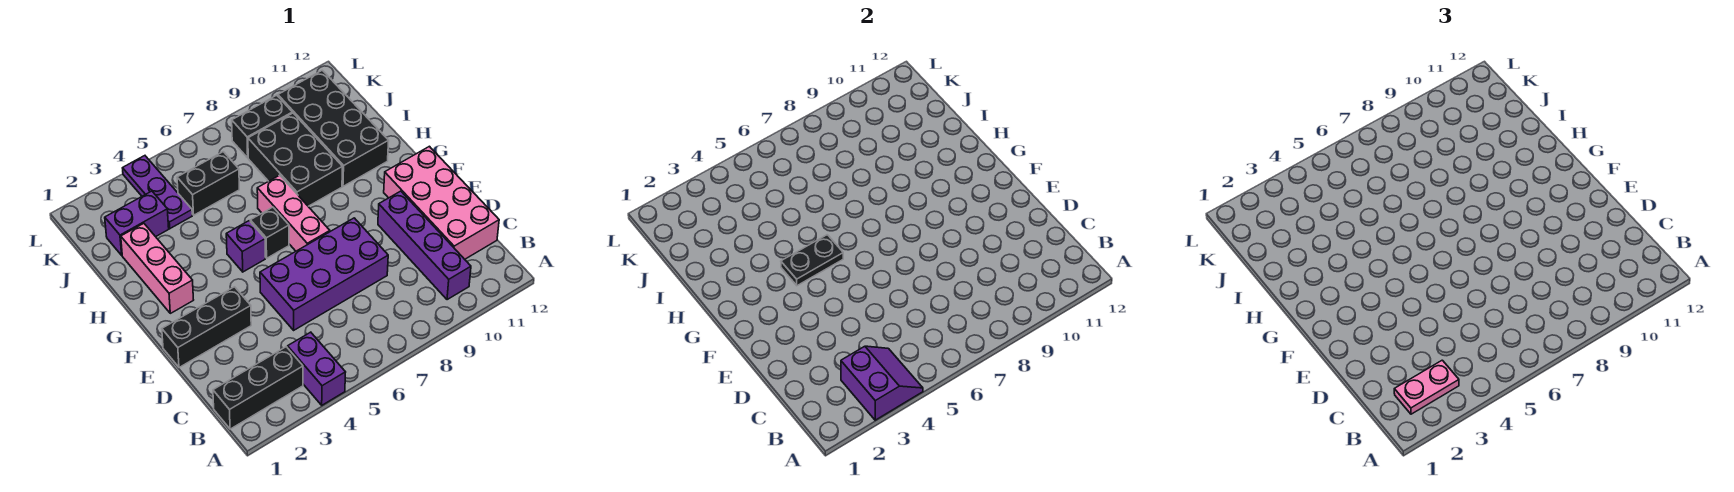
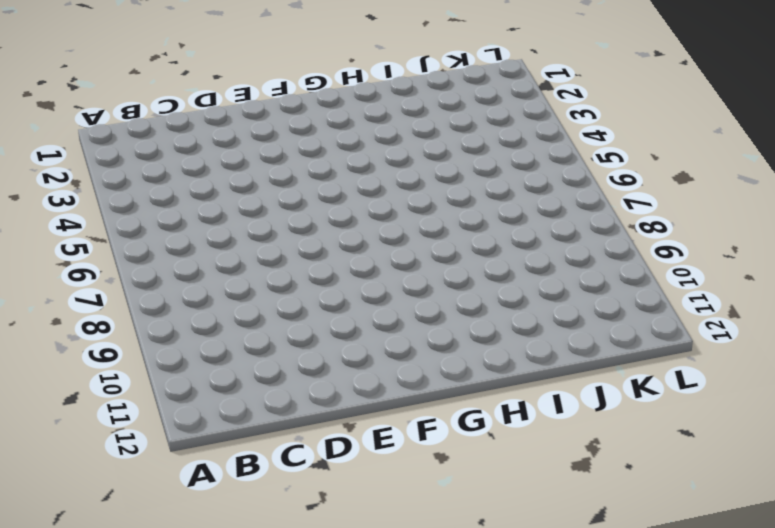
none -> purple 1x2 brick [288,332,346,405]
none -> black 1x3 brick [213,347,303,429]
none -> purple 1x4 brick [378,191,471,300]

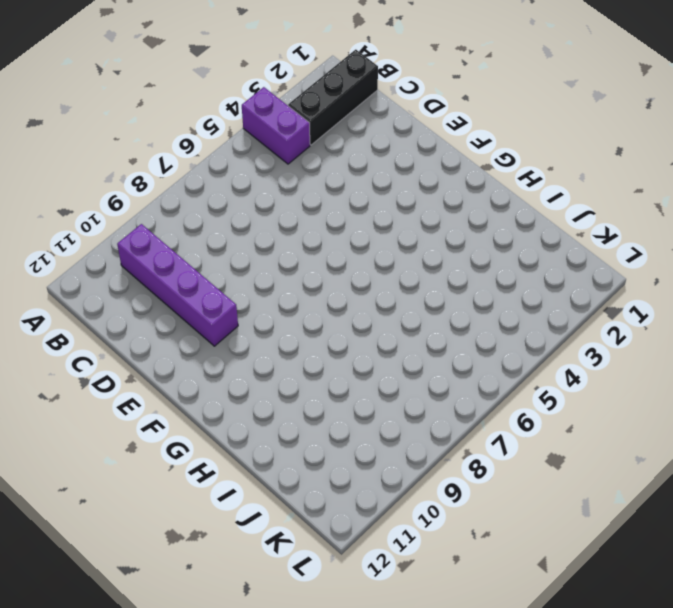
none -> pink 2x4 brick [384,146,499,259]
none -> purple 2x4 brick [260,218,388,330]
none -> black 1x3 brick [162,287,251,367]

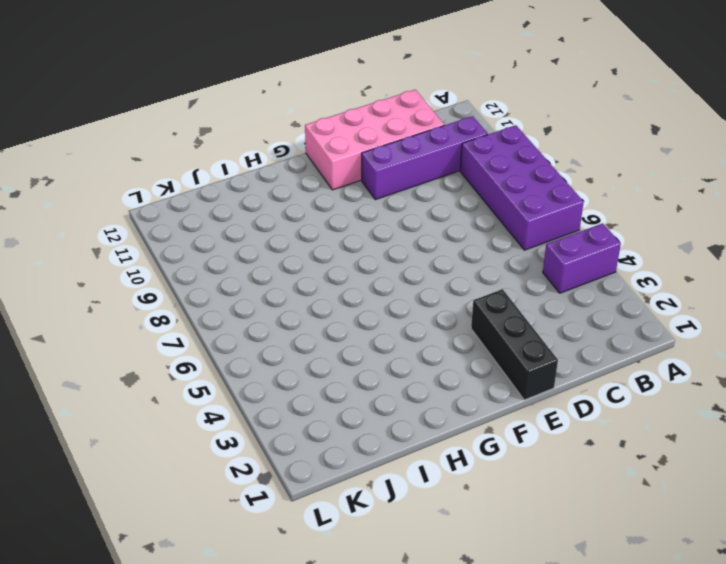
purple 2x4 brick [460,125,584,250] -> purple 2x4 brick moved to [260,218,388,330]
none -> black 1x3 brick [213,347,303,429]
none -> pink 1x3 brick [257,175,330,251]
none -> pink 1x3 brick [121,223,193,313]

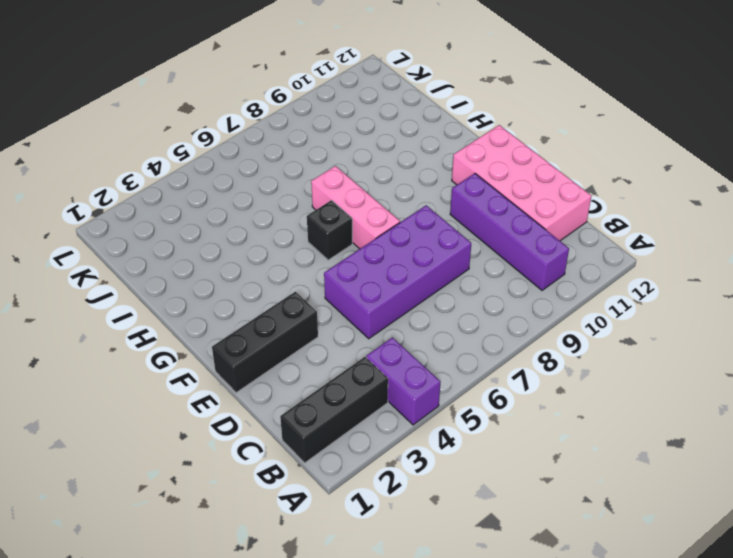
none -> pink 1x3 brick [121,223,193,313]
none -> purple 1x1 brick [226,221,265,272]
none -> black 2x3 brick [248,113,343,206]

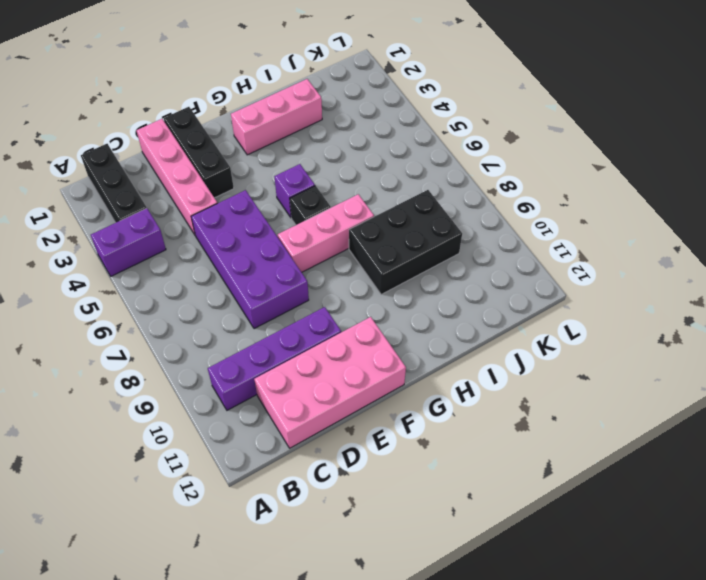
pink 1x4 brick [136,119,217,235] -> none
none -> black 2x4 brick [278,70,389,186]
none -> purple 1x2 brick [105,191,169,255]
none -> purple 1x3 plate [123,156,192,228]

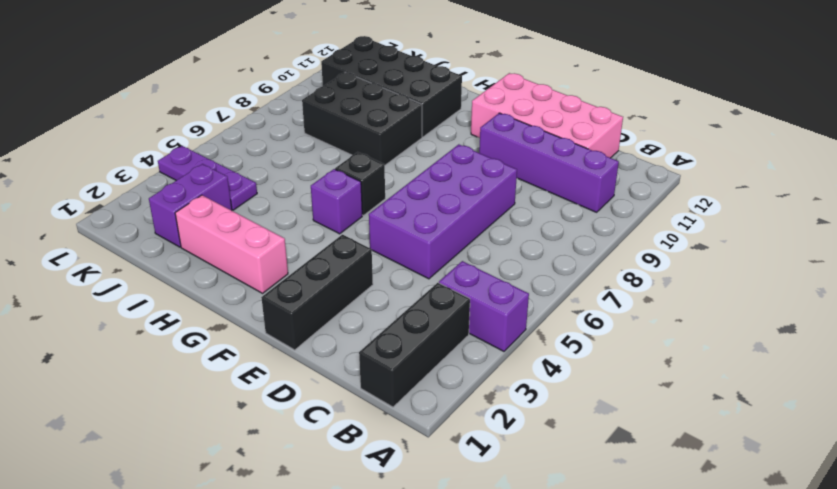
none -> pink 1x3 brick [257,175,330,251]
none -> black 1x2 brick [177,152,239,215]
none -> black 1x2 brick [232,95,292,158]

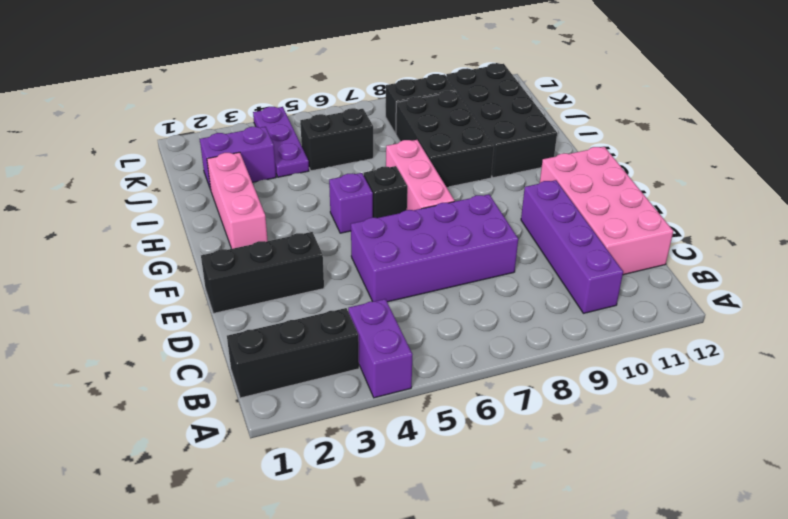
none -> purple 2x2 slope [841,346,923,420]
none -> black 1x2 plate [781,235,843,286]
none -> pink 1x2 plate [1394,360,1459,414]

